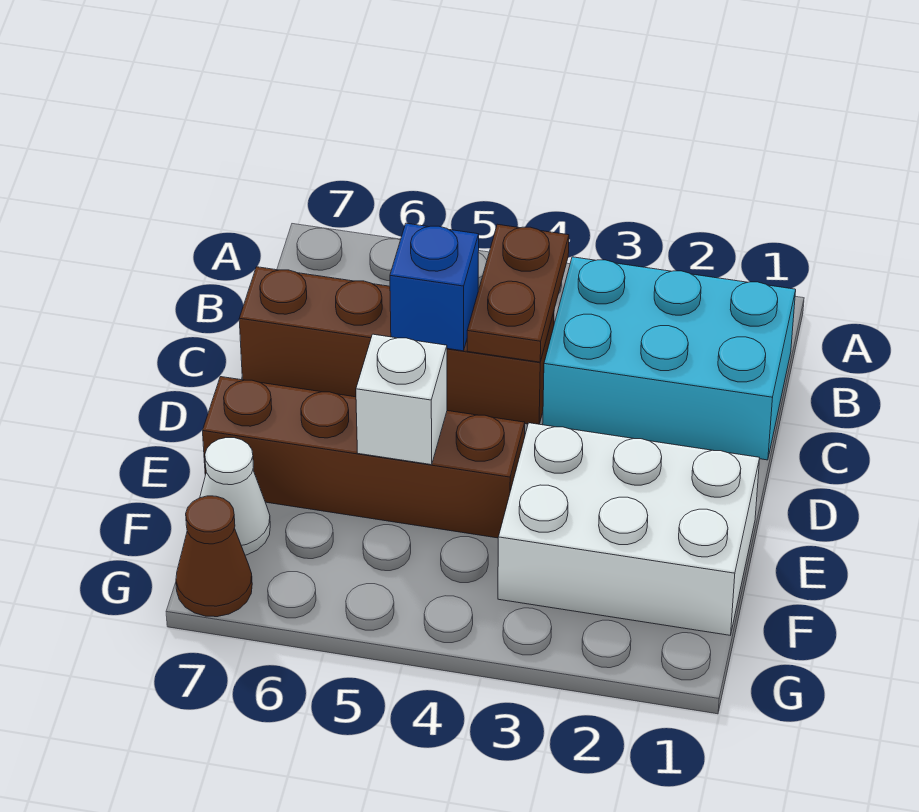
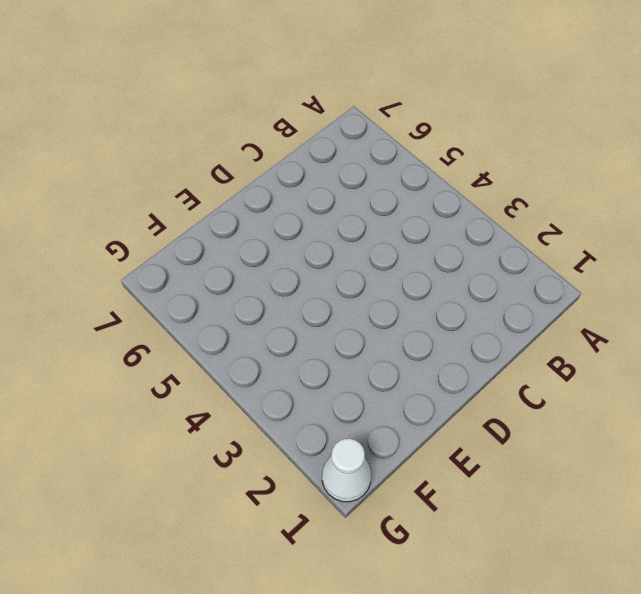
white 1x1 cone [322,438,371,502] -> white 1x1 cone moved to [200,438,270,555]
none -> cyan 2x3 brick [543,257,796,460]
none -> brown 1x4 brick [239,267,554,424]

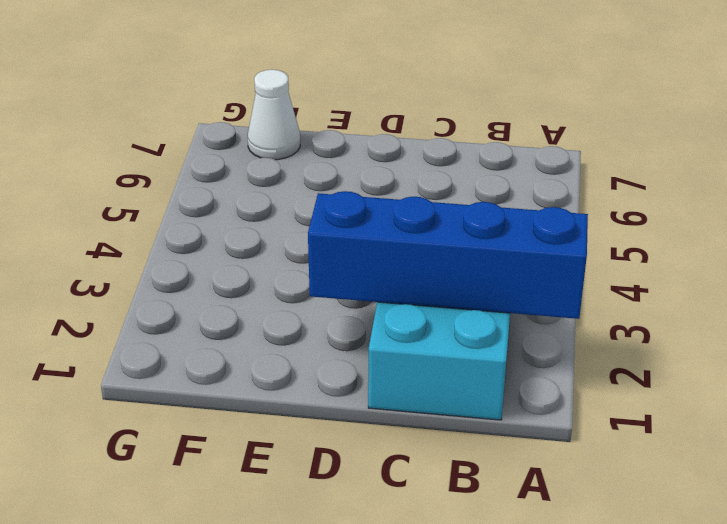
blue 1x4 brick [308,191,588,319] -> none
none -> brown 1x4 brick [239,267,554,424]
none -> white 2x3 brick [498,423,760,635]

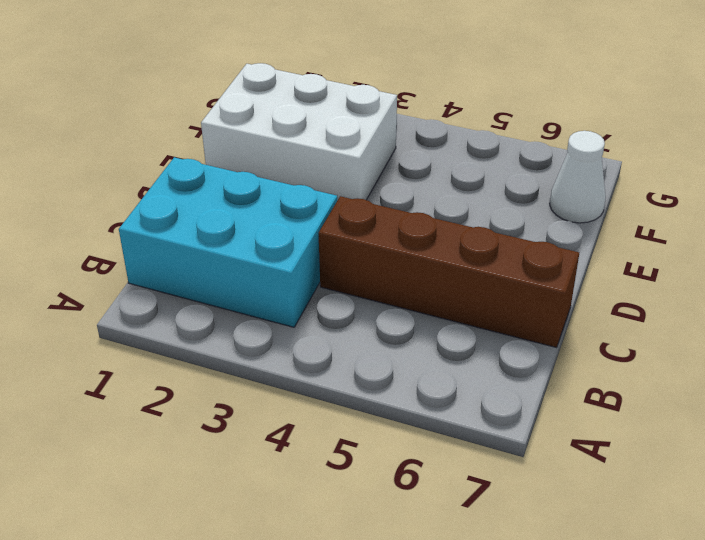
none -> brown 1x4 brick [203,377,525,538]
none -> brown 1x1 cone [176,496,252,617]

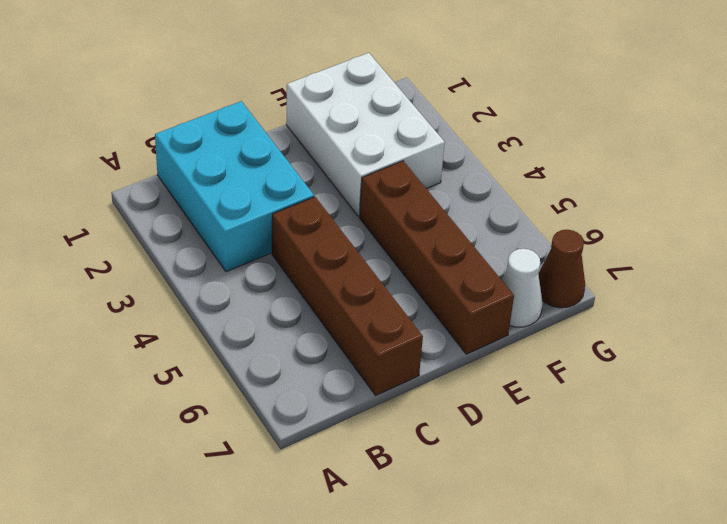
none -> brown 1x2 plate [467,224,569,362]
none -> blue 1x1 brick [390,223,479,351]

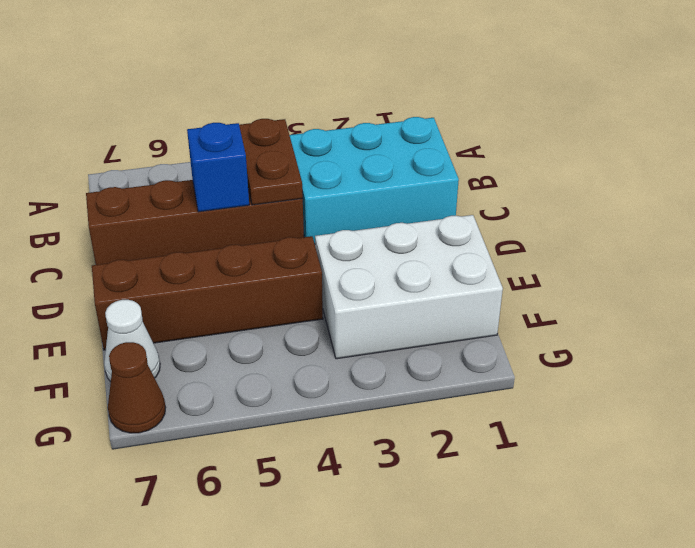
none -> white 1x1 brick [356,334,447,465]

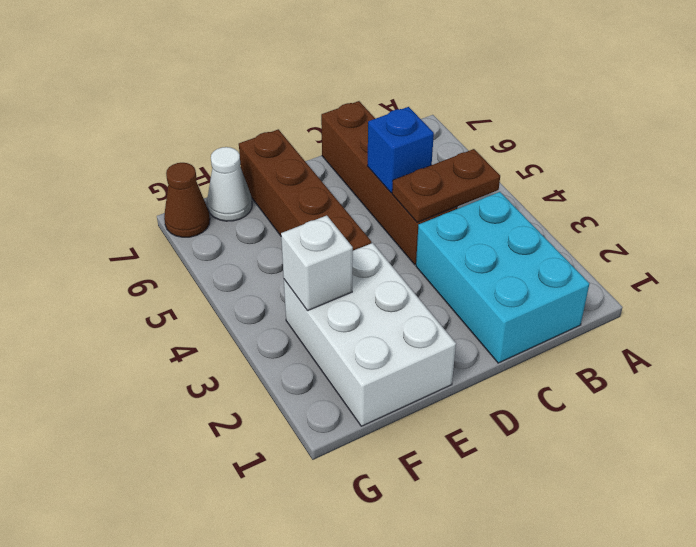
white 1x1 brick [281,215,353,311] -> white 1x1 brick moved to [356,334,447,465]

